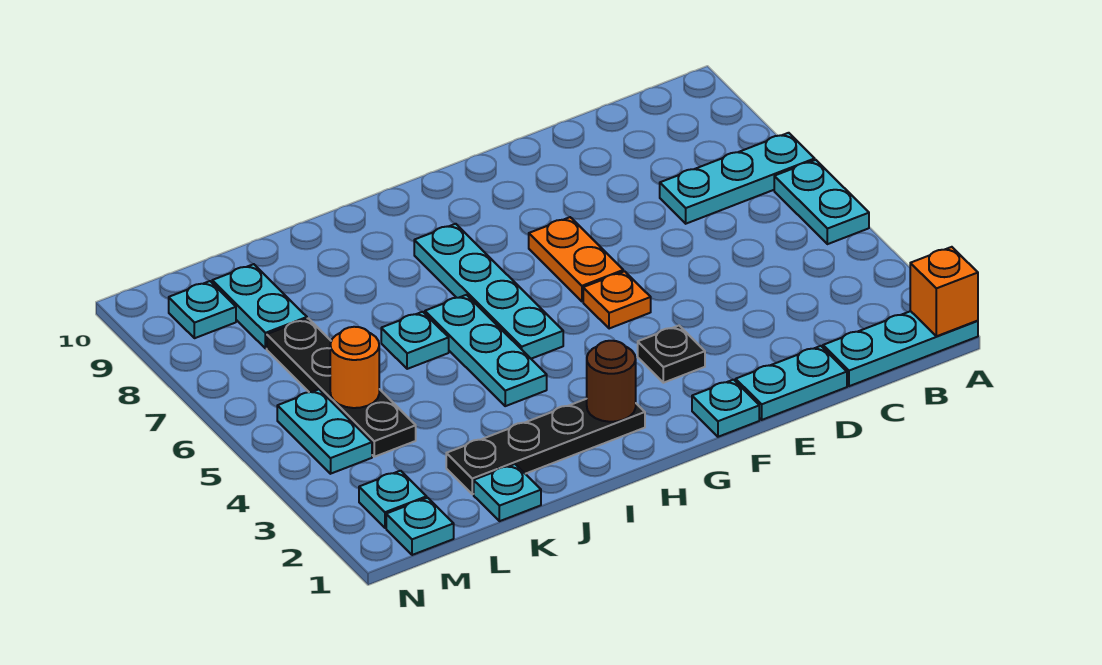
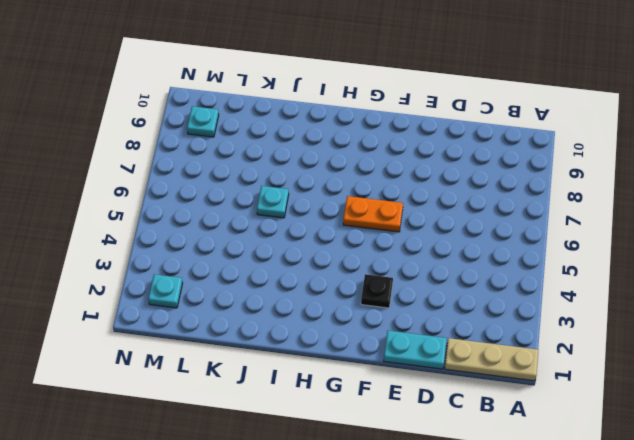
tan 1x3 plate [445,338,539,381] -> cyan 1x3 plate [823,311,978,386]
orange 1x2 plate [343,196,403,232] -> orange 1x2 plate turned to [529,217,623,301]
none -> cyan 1x2 plate [774,160,869,244]
none -> cyan 1x3 plate [660,133,815,224]
none -> cyan 1x1 plate [692,380,759,437]

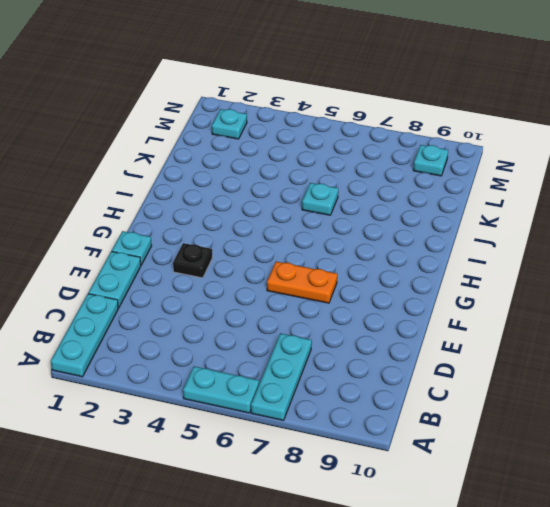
none -> orange 1x1 plate [583,271,651,329]
none -> black 1x4 plate [446,399,645,494]
none -> cyan 1x4 plate [414,224,563,359]

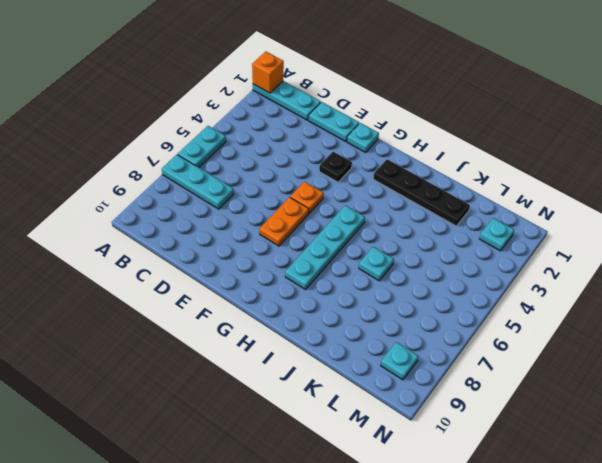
none -> cyan 1x3 plate [425,295,547,406]
none -> cyan 1x1 plate [474,464,541,521]
none -> black 1x4 plate [267,318,416,457]

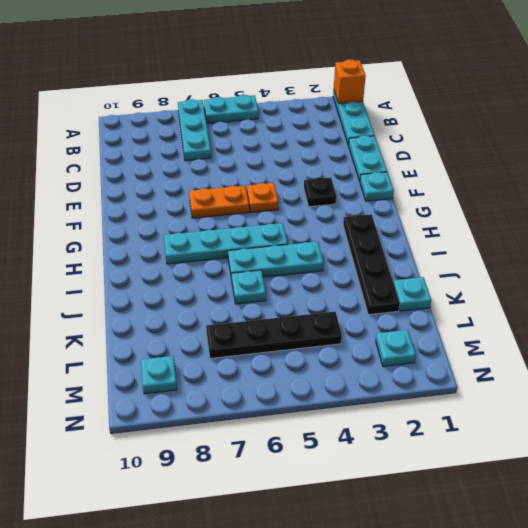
none -> cyan 1x2 plate [212,264,307,348]
none -> cyan 1x1 plate [386,498,454,555]
none -> cyan 1x2 plate [277,389,372,474]

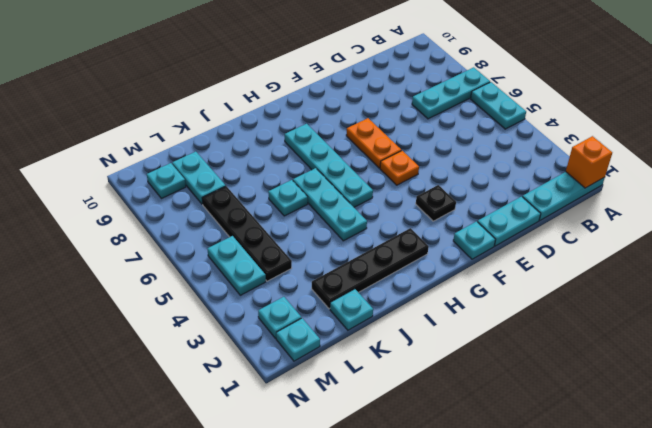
none -> brown 1x1 round brick [587,341,636,422]
none -> orange 1x1 round brick [330,327,379,408]

